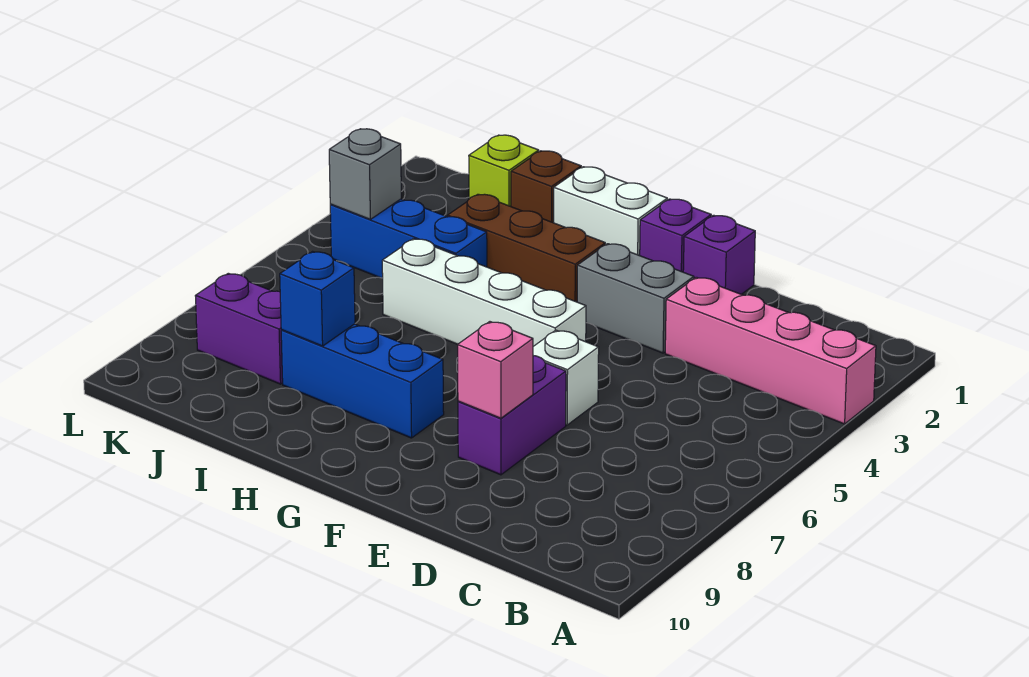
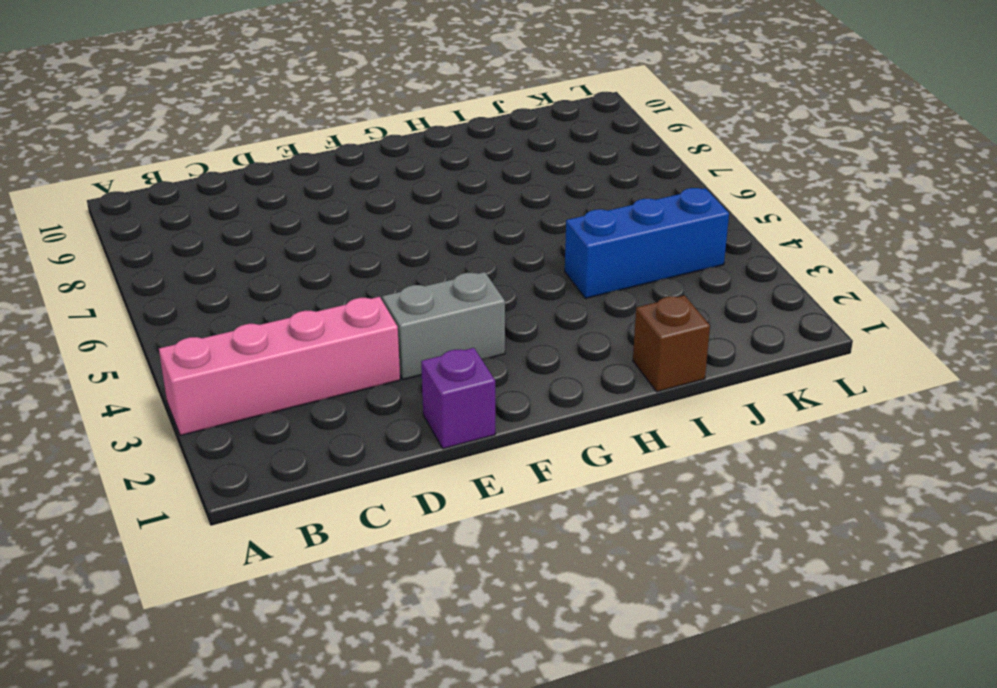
none -> white 1x1 brick [533,330,599,425]
none -> purple 1x2 brick [458,356,566,475]
none -> purple 1x1 brick [640,199,711,272]

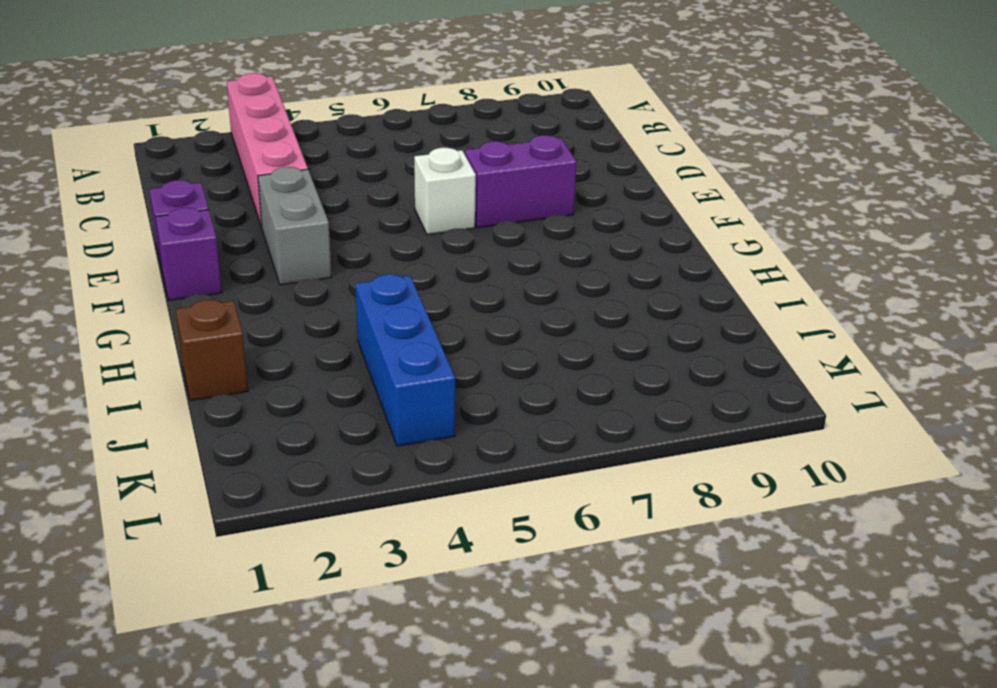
none -> white 1x4 brick [382,239,586,346]
none -> white 1x2 brick [554,167,667,256]
none -> brown 1x3 brick [448,194,605,302]

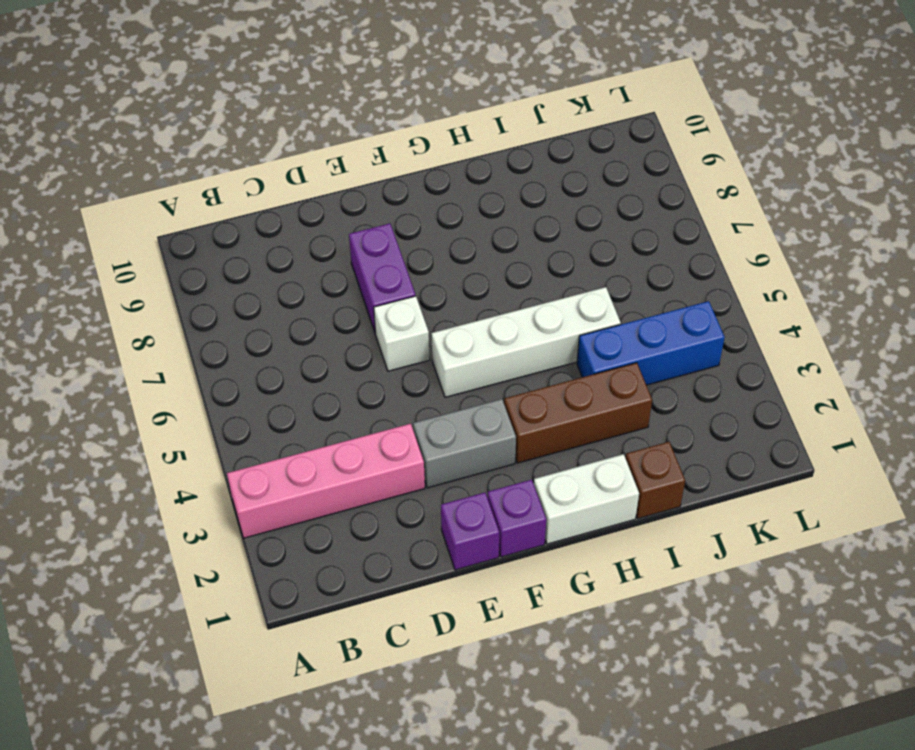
none -> blue 1x3 brick [281,324,444,438]
none -> lime 1x1 brick [469,135,539,206]
none -> purple 1x2 brick [195,273,283,384]

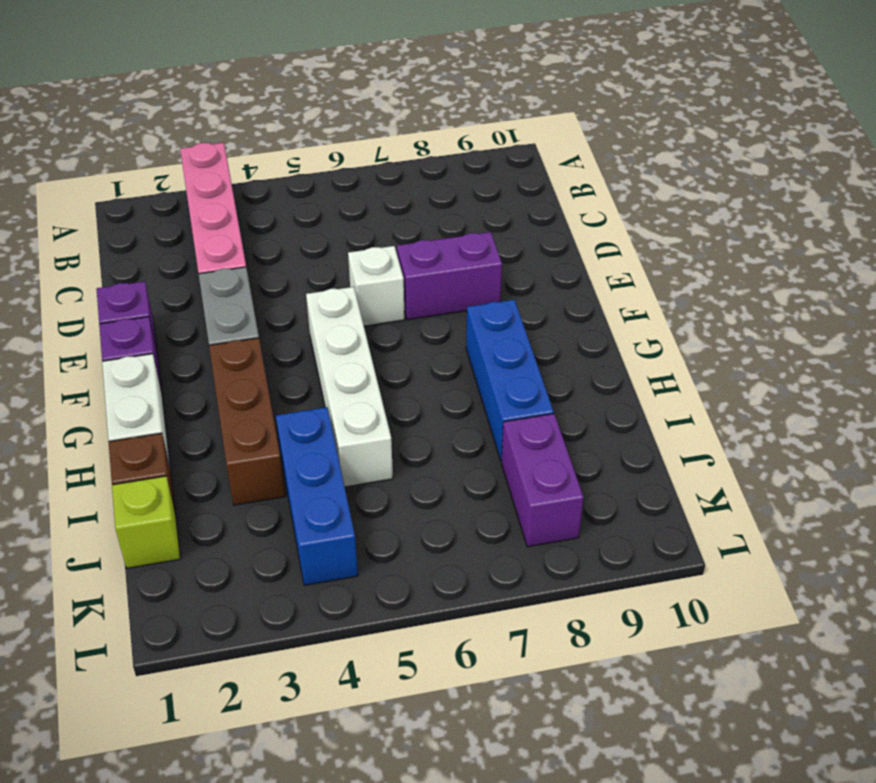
none -> pink 1x1 brick [458,322,533,418]
none -> blue 1x1 brick [280,252,355,346]
none -> grey 1x1 brick [329,129,401,219]

